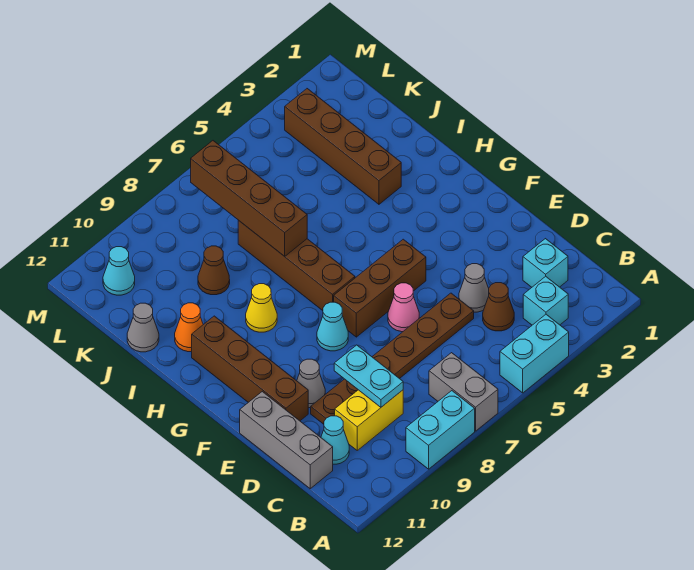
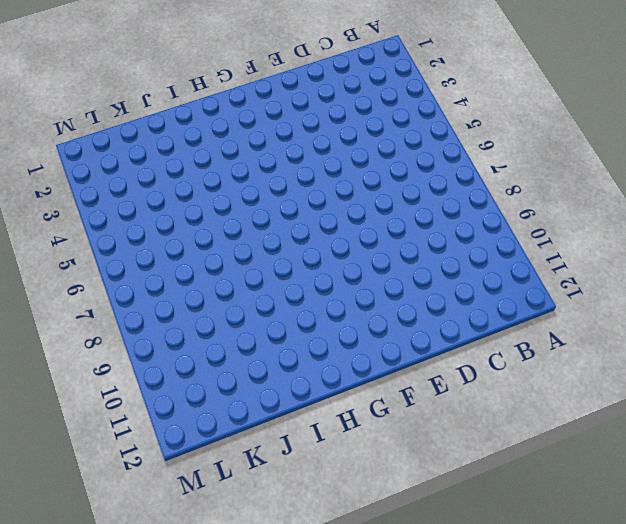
none -> cyan 1x2 brick [500,314,569,393]
none -> grey 1x2 brick [429,353,498,431]
none -> cyan 1x2 brick [406,391,475,469]

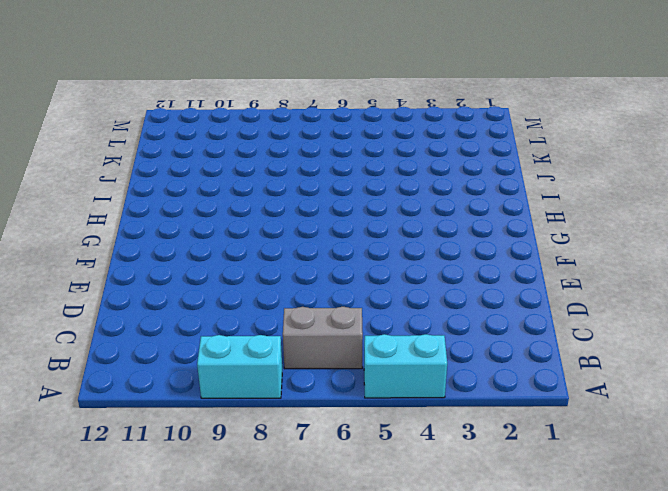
grey 1x2 brick [283,307,363,369] -> grey 1x2 brick turned to [429,353,498,431]
none -> cyan 1x1 brick [523,276,568,325]
none -> cyan 1x1 brick [523,239,568,287]
none -> brown 1x1 cone [483,283,514,331]

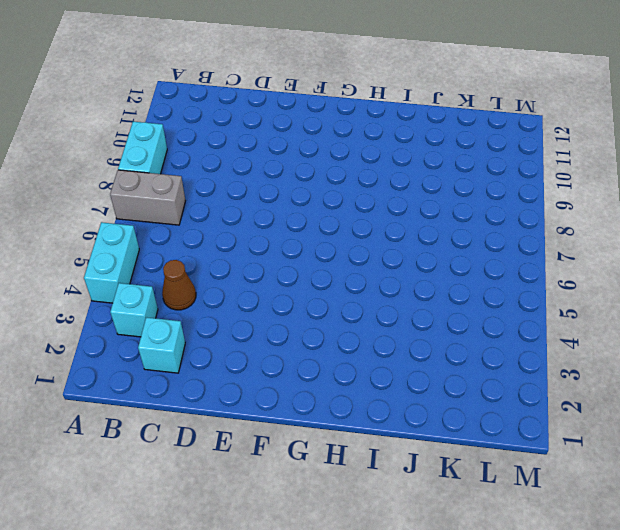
none -> yellow 1x2 brick [335,390,403,450]
none -> cyan 1x1 cone [321,416,349,464]
none -> grey 1x3 brick [240,392,333,489]

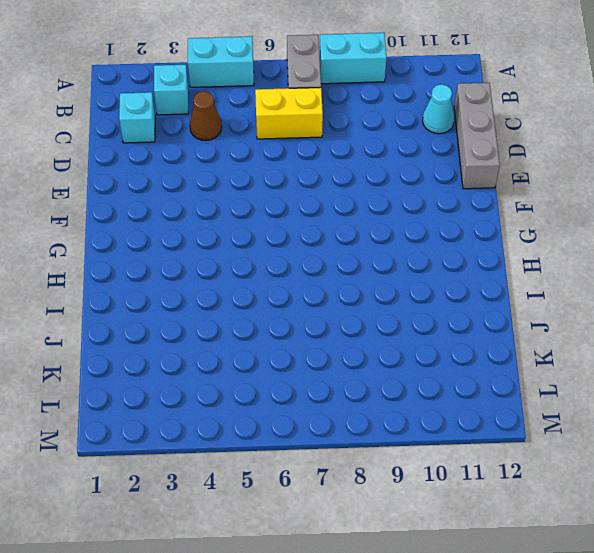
yellow 1x2 brick [255,87,323,139] -> yellow 1x2 brick moved to [335,390,403,450]
none -> grey 1x1 cone [459,264,489,312]
none -> brown 1x6 plate [311,293,474,424]
none -> pink 1x1 cone [388,283,419,332]

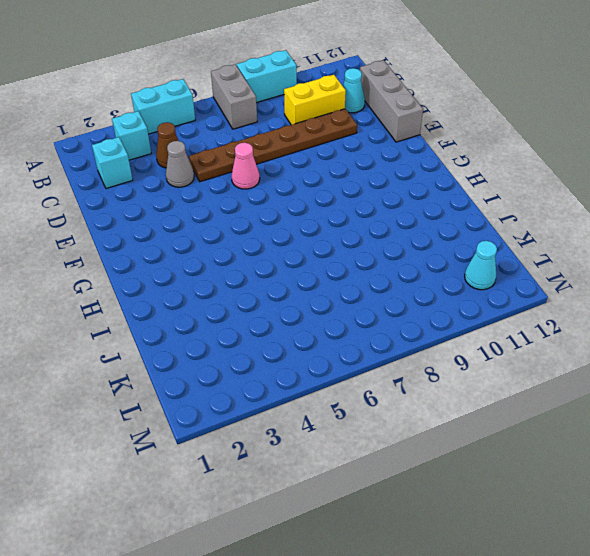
none -> grey 1x1 cone [297,359,325,408]
none -> brown 1x4 brick [192,316,308,421]
none -> brown 1x3 brick [334,239,426,337]

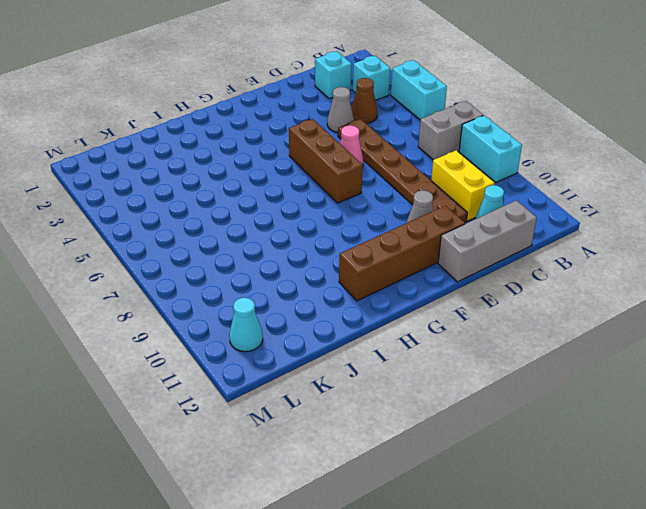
none -> cyan 1x1 cone [317,302,348,351]
none -> brown 1x4 brick [238,220,355,311]
none -> yellow 1x1 cone [246,284,277,332]

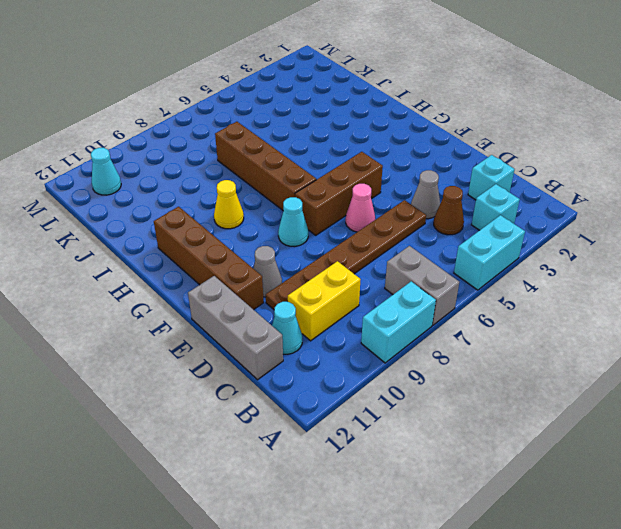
none -> brown 1x4 brick [285,89,401,204]
none -> orange 1x1 cone [175,303,203,352]
none -> brown 1x1 cone [198,246,230,295]

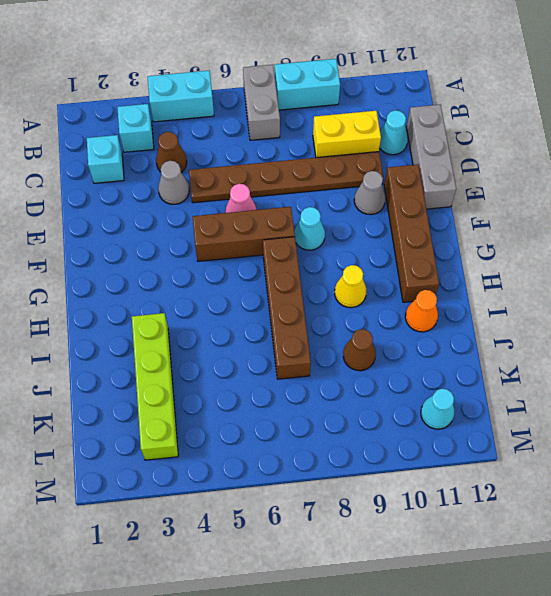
lime 1x4 brick [132,313,178,460] -> brown 1x4 brick [285,89,401,204]
none -> grey 1x1 cone [127,303,159,352]
none -> cyan 1x2 plate [334,345,403,407]
none -> brown 1x4 brick [191,141,307,256]

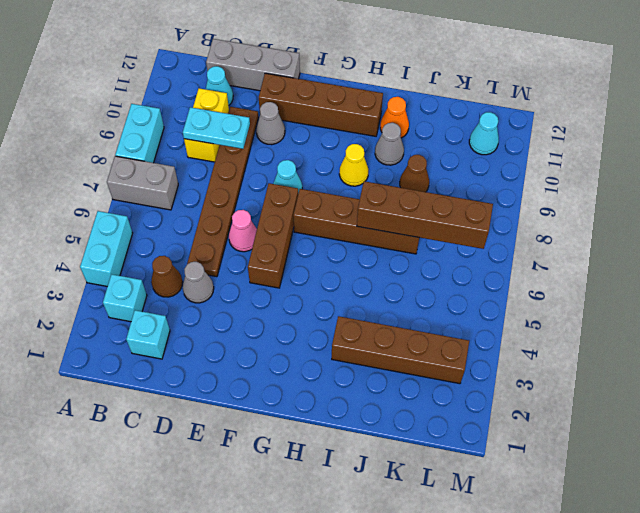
grey 1x1 cone [375,123,404,165] -> grey 1x1 cone moved to [127,303,159,352]

